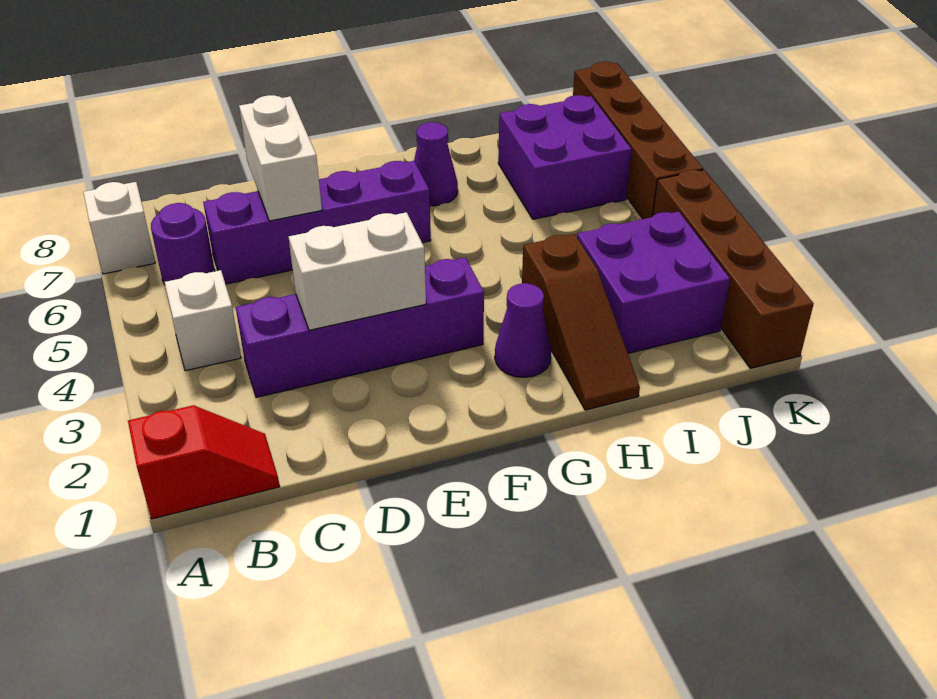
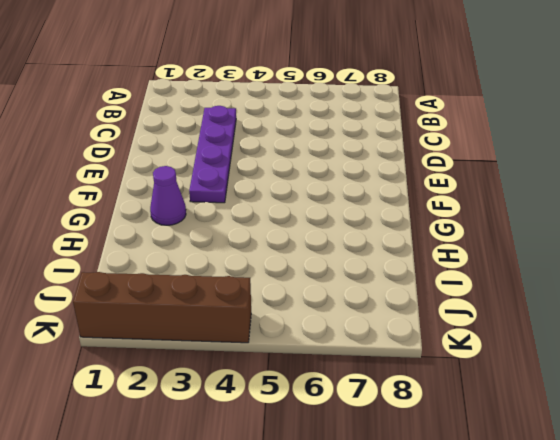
purple 1x4 plate [189,106,236,203] -> purple 1x4 brick [236,257,484,397]
none -> red 1x2 slope [128,405,280,519]
none -> white 1x1 brick [83,182,155,274]
none -> white 1x1 brick [164,270,241,371]

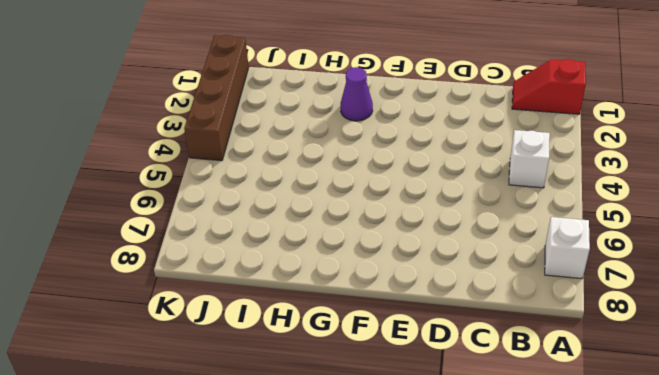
none -> purple 1x1 round brick [151,203,215,284]
none -> purple 1x4 brick [236,257,484,397]
none -> purple 1x4 brick [203,161,431,284]

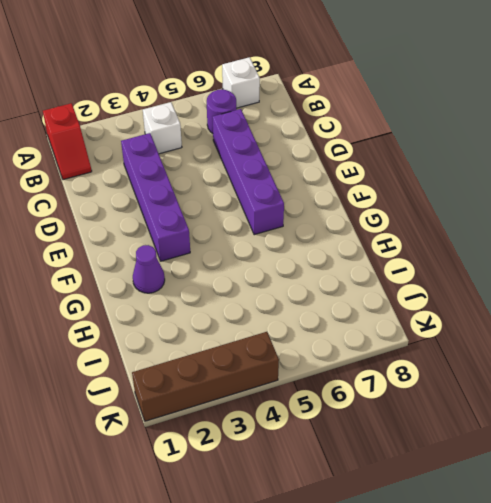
none -> purple 1x1 cone [414,122,458,206]
none -> brown 1x3 slope [522,234,640,410]
none -> purple 2x2 brick [577,211,730,353]

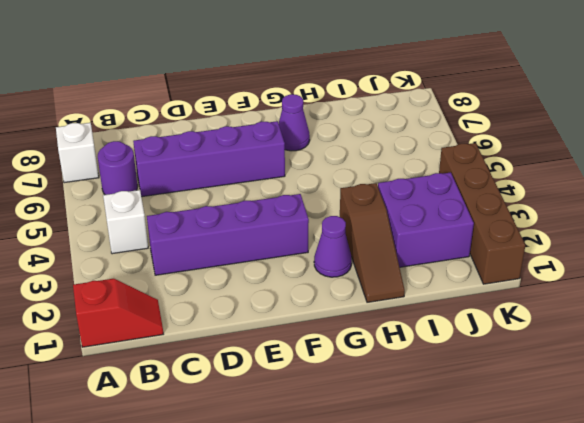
none -> purple 2x2 brick [498,95,632,219]
none -> brown 1x4 brick [573,62,703,219]
none -> white 1x2 brick [289,212,426,330]

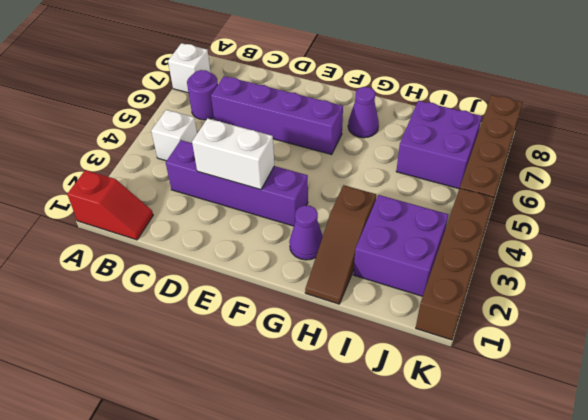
none -> white 1x2 brick [239,95,322,221]

